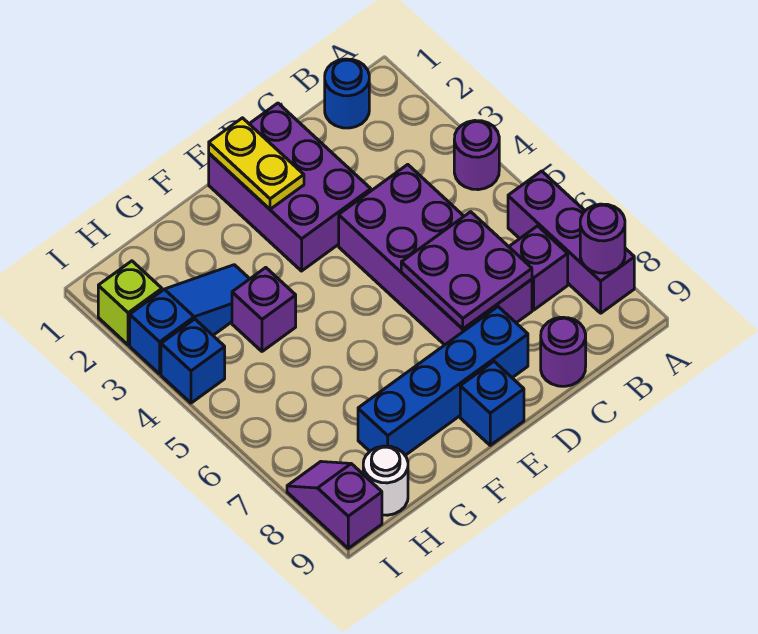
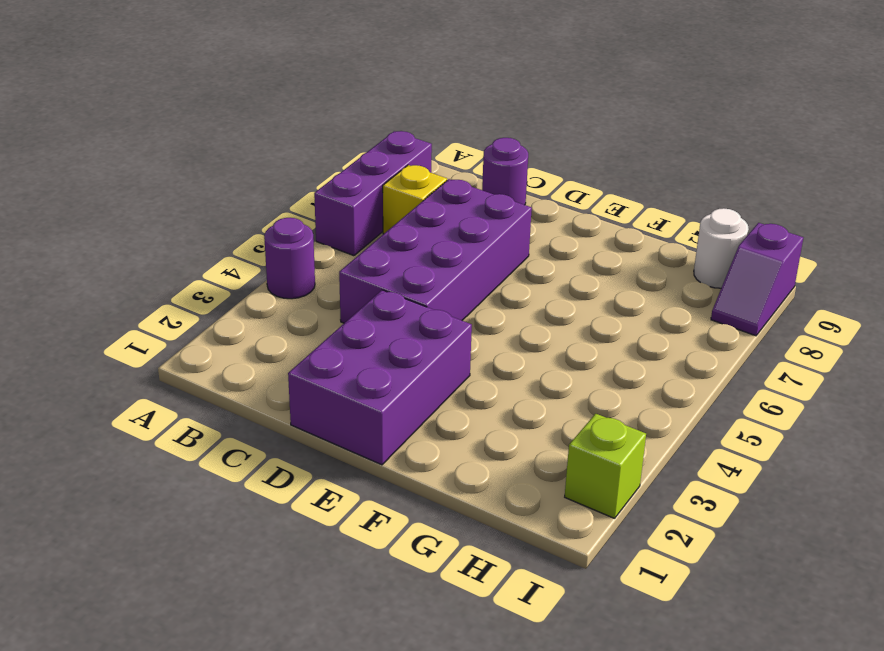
yellow 1x1 brick [383,165,447,234] -> purple 1x1 brick [509,226,568,310]
none -> blue 1x1 round brick [325,59,369,128]
none -> blue 1x4 brick [358,307,528,455]
none -> blue 1x1 brick [460,362,524,445]

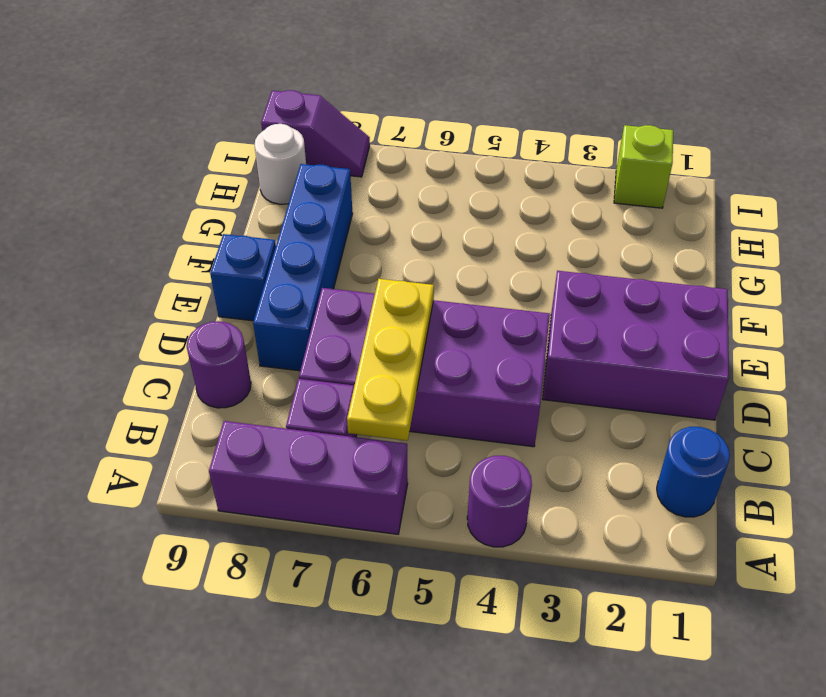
yellow 1x3 plate [347,279,434,441] -> purple 2x2 plate [401,212,532,329]
none -> blue 1x3 slope [130,265,249,374]
none -> purple 1x1 brick [232,268,296,351]
none -> blue 1x1 brick [161,319,225,403]

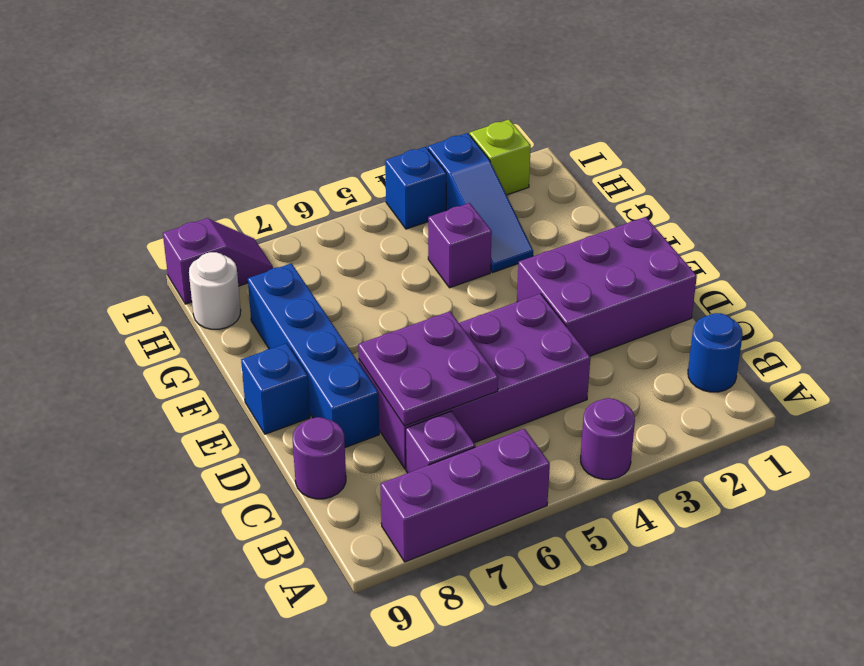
none -> purple 1x1 round brick [580,204,625,273]
none -> yellow 1x2 plate [209,118,304,209]

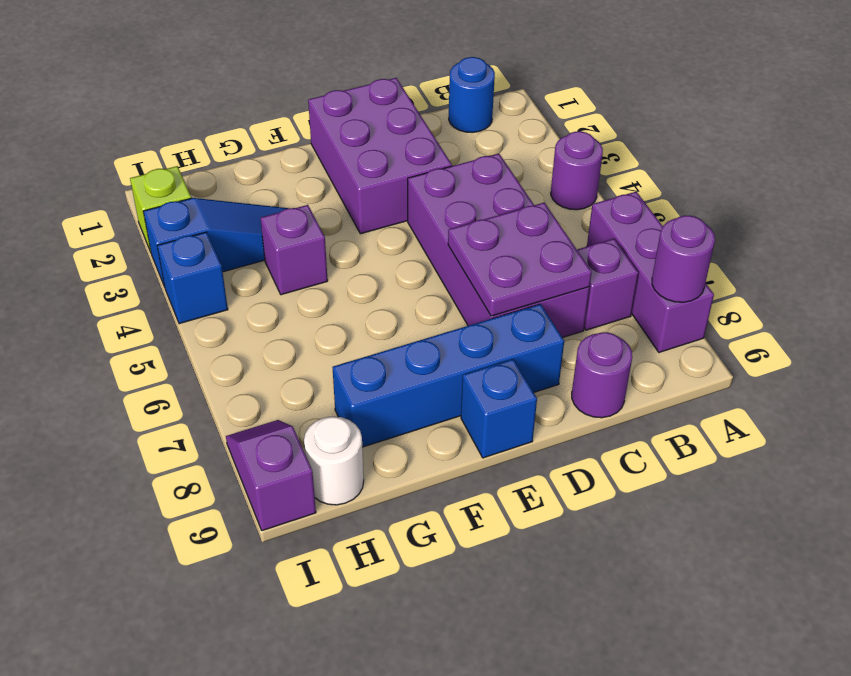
none -> yellow 1x2 plate [209,118,304,209]

